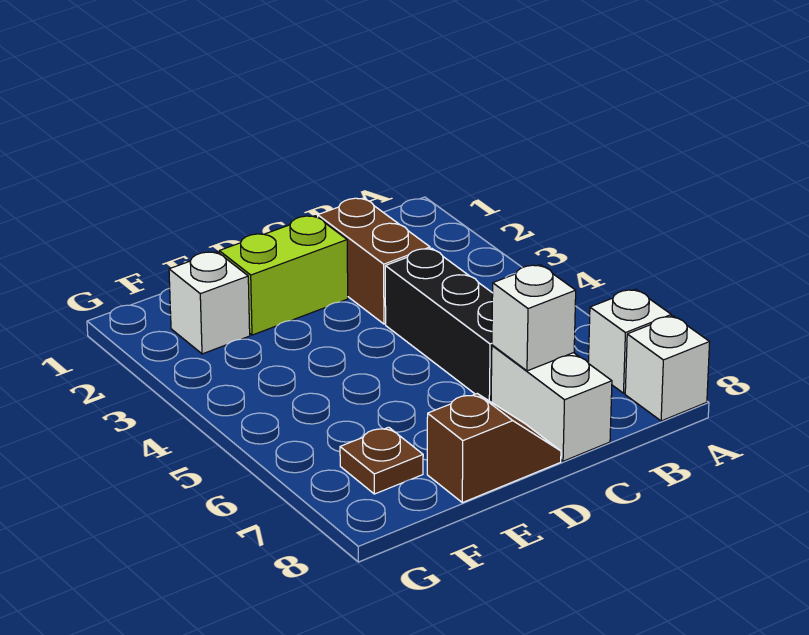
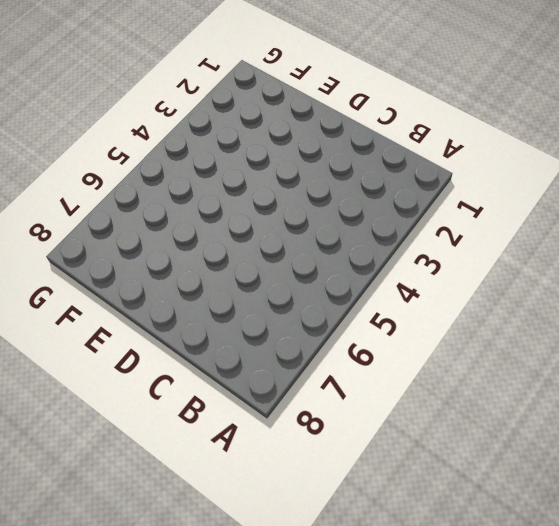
none -> white 1x1 brick [588,289,671,393]
none -> white 1x1 brick [625,316,710,421]

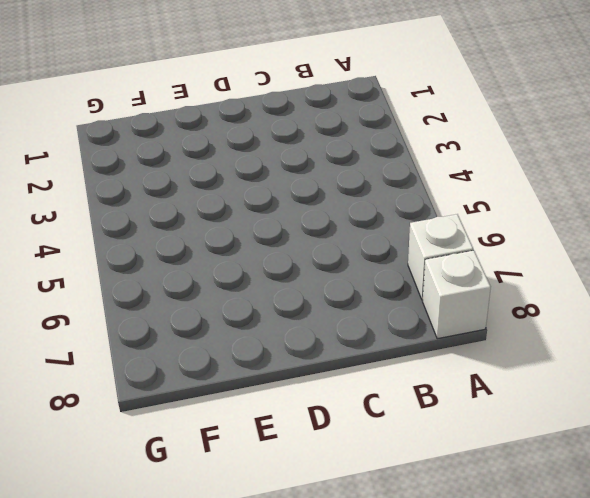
none -> brown 1x2 brick [318,198,430,324]
none -> black 1x3 brick [385,248,493,402]

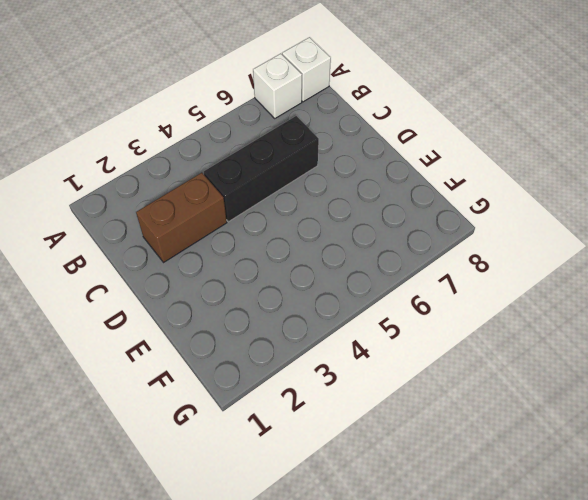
none -> white 1x2 brick [491,345,612,461]
none -> lime 1x2 brick [219,216,348,335]

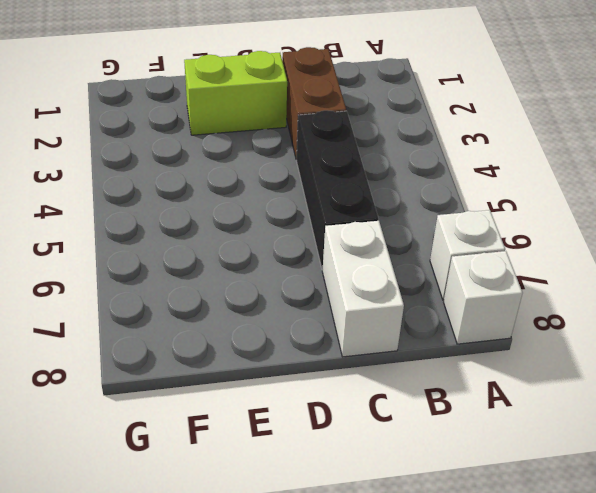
none -> brown 1x2 slope [427,394,561,503]
none -> white 1x1 brick [169,252,250,354]

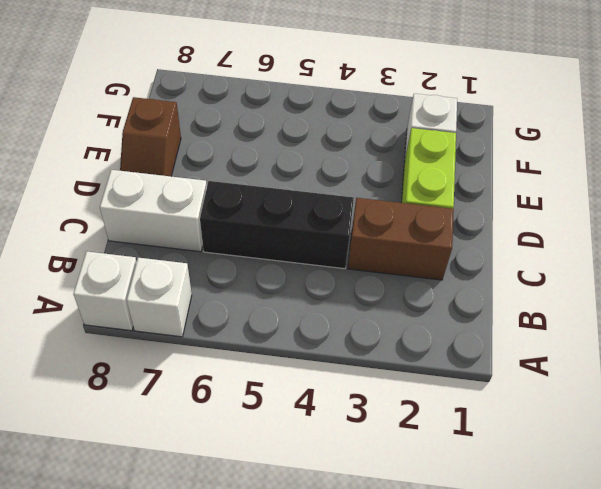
none -> brown 1x1 plate [340,427,423,494]
none -> white 1x1 brick [492,265,576,371]

